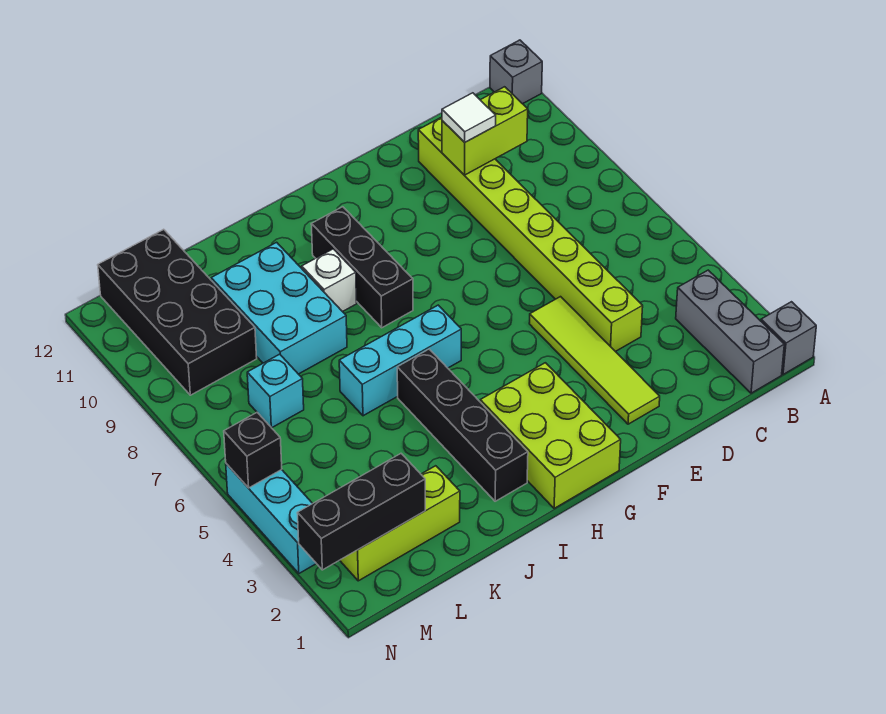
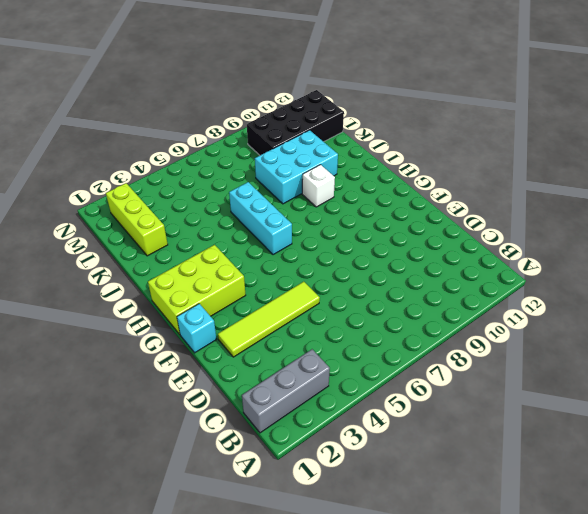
cyan 1x1 brick [177,304,217,353] -> cyan 1x1 brick moved to [247,354,304,428]
none -> grey 1x1 brick [761,302,816,375]
none -> grey 1x1 brick [490,40,542,104]
none -> lime 1x8 brick [418,117,643,352]

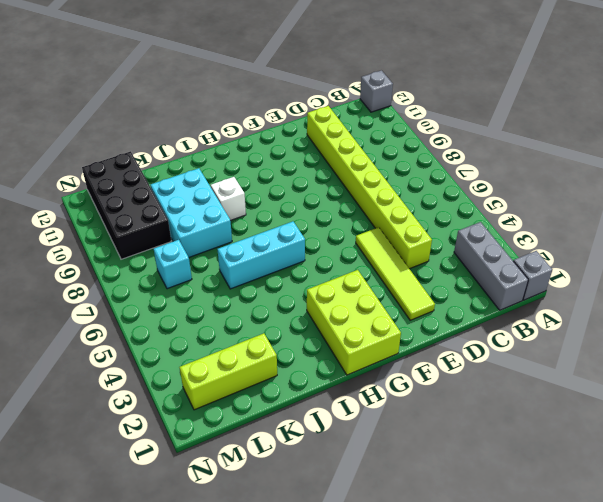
none -> black 1x3 brick [311,207,413,328]
none -> black 1x4 brick [397,349,528,501]
none -> cyan 1x3 brick [226,464,316,573]

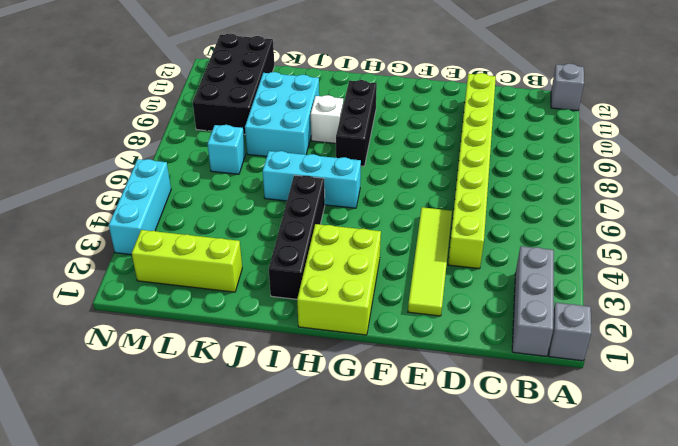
none -> lime 1x2 brick [442,87,528,175]
none -> black 1x3 brick [297,454,425,570]
none -> black 1x1 brick [224,413,282,488]

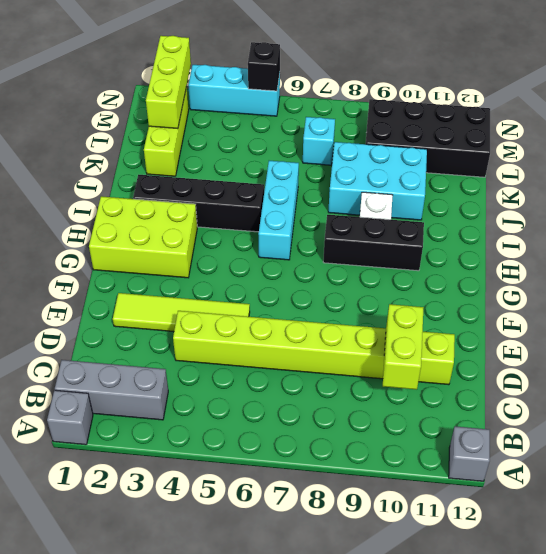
lime 1x3 brick [146,36,191,129] -> black 1x3 brick [297,454,425,570]
none -> white 1x1 tile [442,93,496,142]

